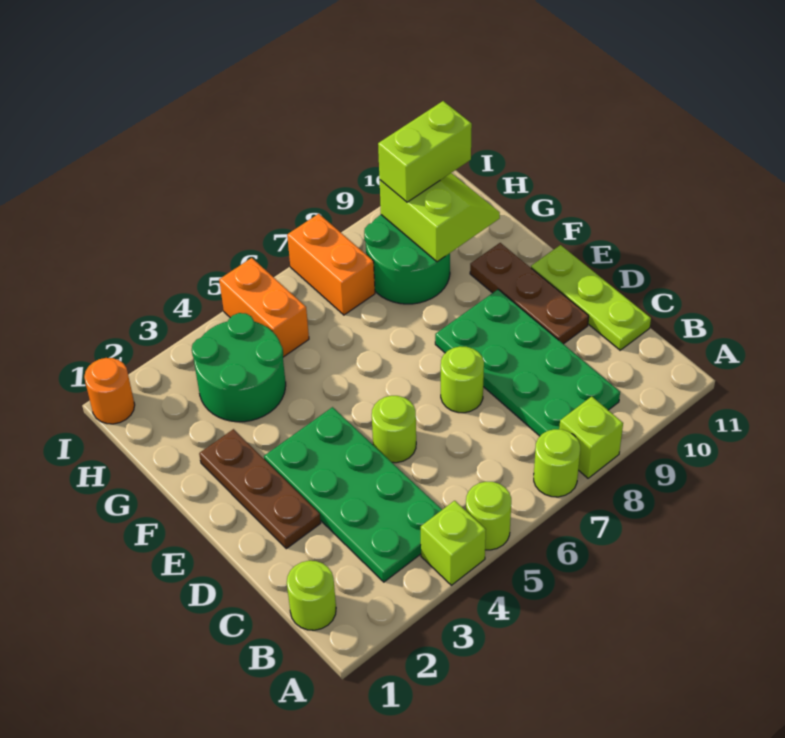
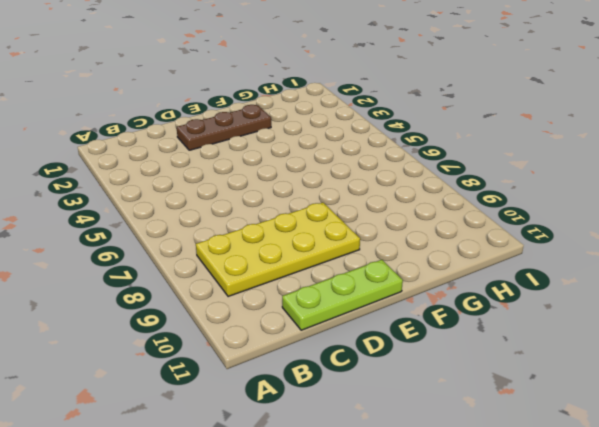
yellow 2x4 plate [196,203,360,297] -> green 2x4 plate [435,289,620,436]
none -> lime 1x1 brick [421,501,486,585]
none -> lime 1x1 round brick [466,482,511,550]
none -> lime 1x1 round brick [534,429,580,497]

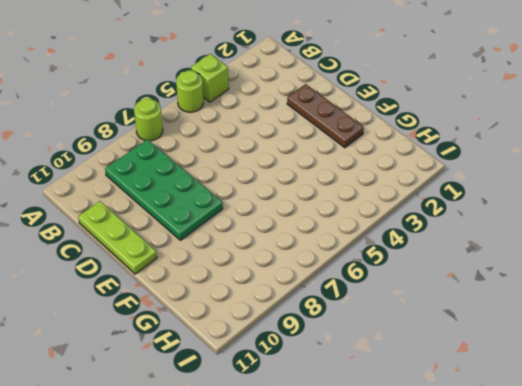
none -> lime 1x1 brick [559,396,623,478]
none -> lime 1x1 round brick [287,561,336,630]
none -> green 2x4 plate [264,407,442,582]

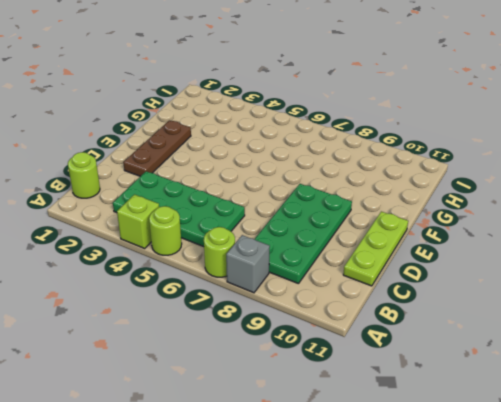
grey 1x1 brick [226,235,270,293] -> lime 1x1 brick [559,396,623,478]
green 2x4 plate [113,171,245,247] -> green 2x4 plate turned to [264,407,442,582]
none -> lime 1x1 round brick [372,396,416,463]
none -> lime 1x1 round brick [441,346,484,413]
none -> brown 1x3 plate [470,243,589,344]

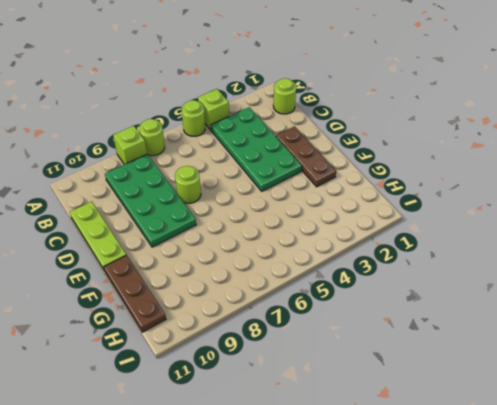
brown 1x3 plate [104,255,166,332] -> brown 1x3 plate moved to [470,243,589,344]
none -> lime 1x1 round brick [372,396,416,463]
none -> green 2x2 round brick [192,313,286,422]
none -> green 2x2 round brick [364,215,450,304]

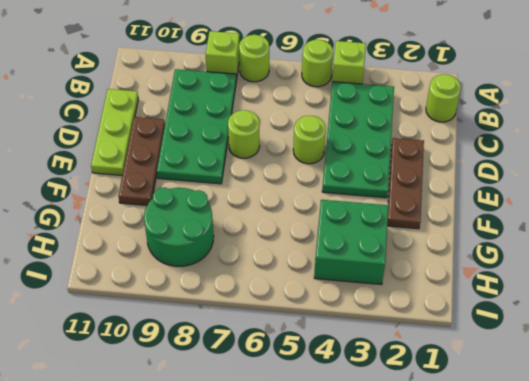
green 2x2 brick [314,200,388,285] -> green 2x2 round brick [192,313,286,422]
none -> orange 1x2 brick [219,258,309,357]
none -> orange 1x2 brick [287,214,375,315]
none -> orange 1x1 round brick [84,358,135,424]

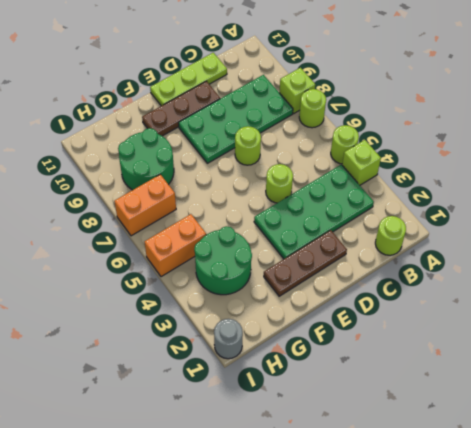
grey 1x1 round brick [214,319,243,359] -> orange 1x1 round brick [84,358,135,424]
none -> lime 2x2 slope [380,173,500,262]
none -> lime 1x2 brick [378,101,472,202]

